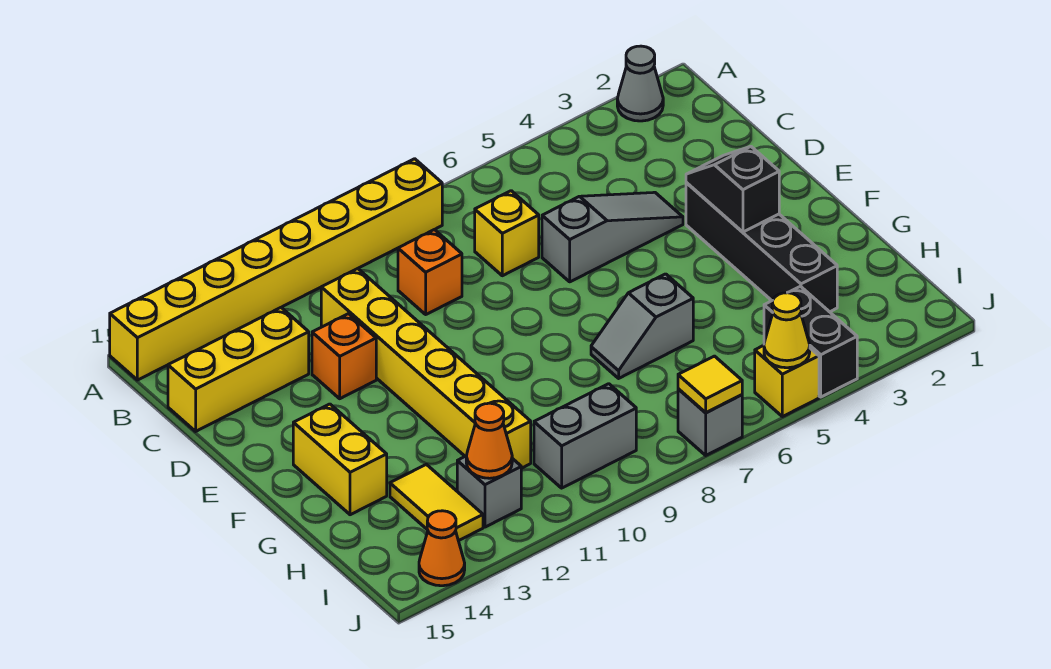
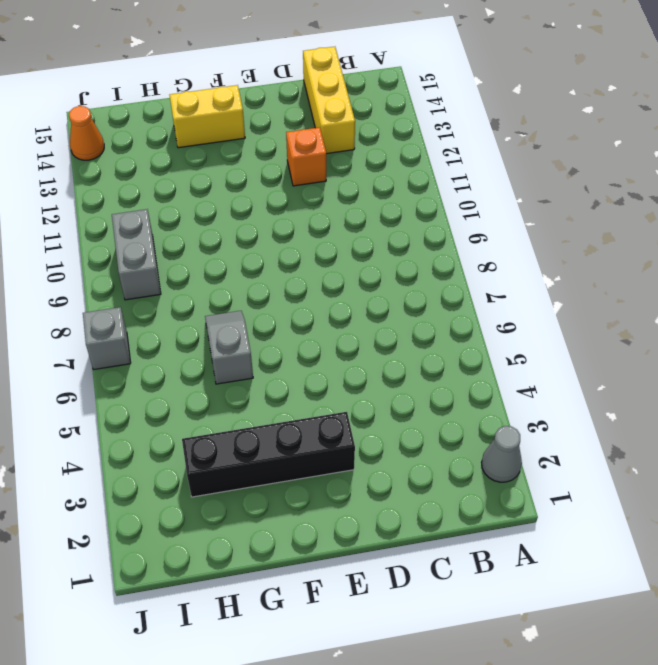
none -> yellow 1x8 brick [110,159,442,380]
none -> yellow 1x1 brick [475,191,539,276]
none -> orange 1x1 brick [398,229,462,314]

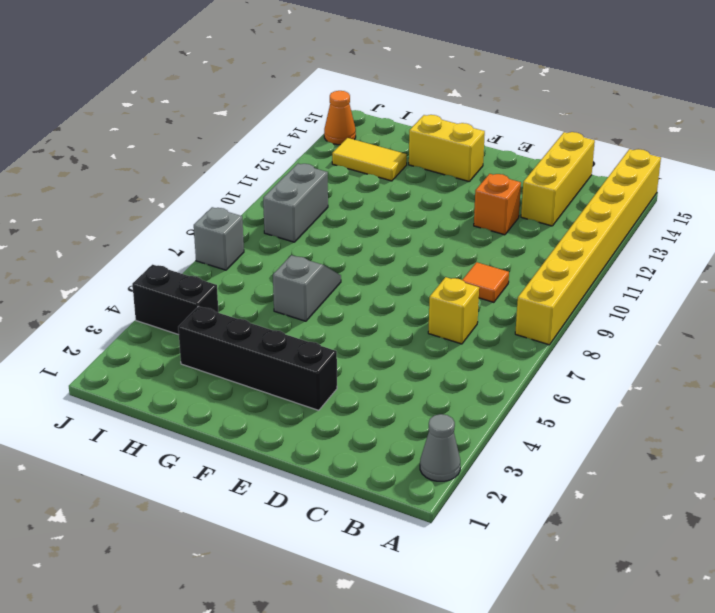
orange 1x1 tile [463,262,509,302] -> orange 1x1 brick [398,229,462,314]
none -> yellow 1x6 brick [321,269,531,468]
none -> grey 1x3 slope [542,192,683,282]
none -> grey 1x1 brick [457,456,521,527]

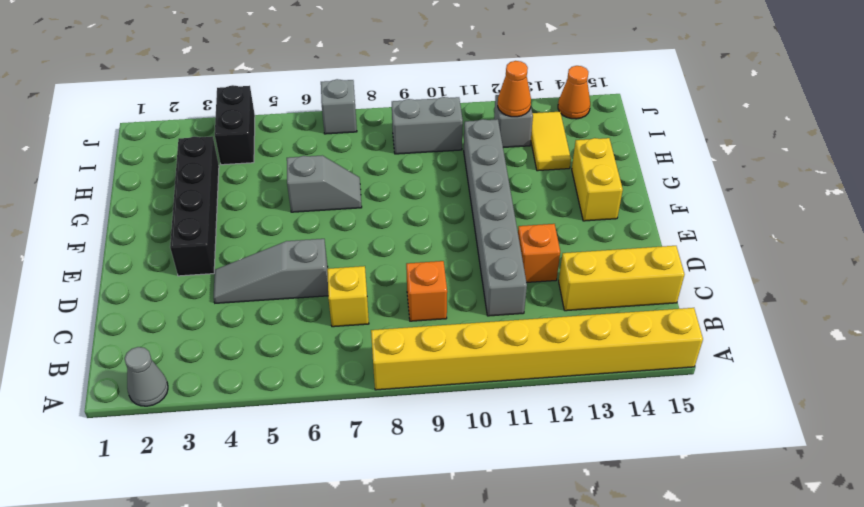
grey 1x6 brick [464,119,527,316] -> yellow 1x6 brick [321,269,531,468]
none -> yellow 1x1 brick [755,345,819,417]
none -> black 1x2 slope [686,146,779,232]
none -> yellow 1x1 cone [764,293,810,368]

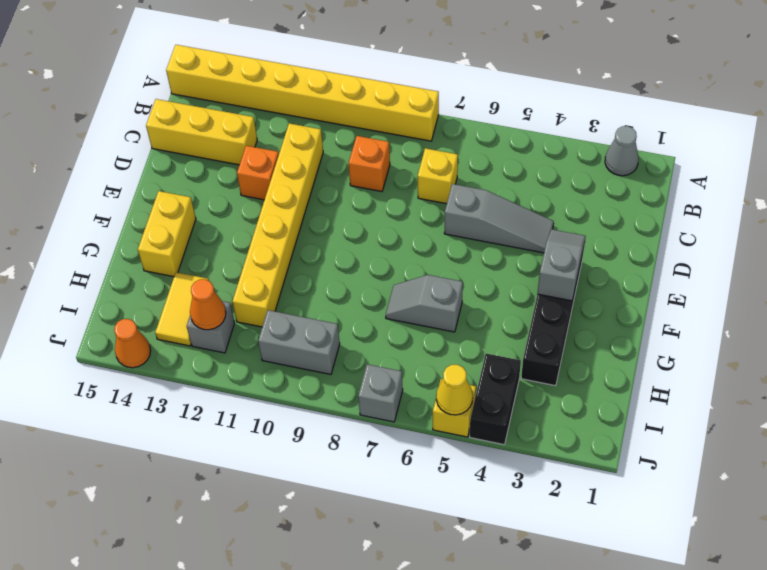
grey 1x2 slope [538,229,586,301] -> black 1x2 slope [686,146,779,232]
none -> yellow 1x1 tile [678,356,742,413]

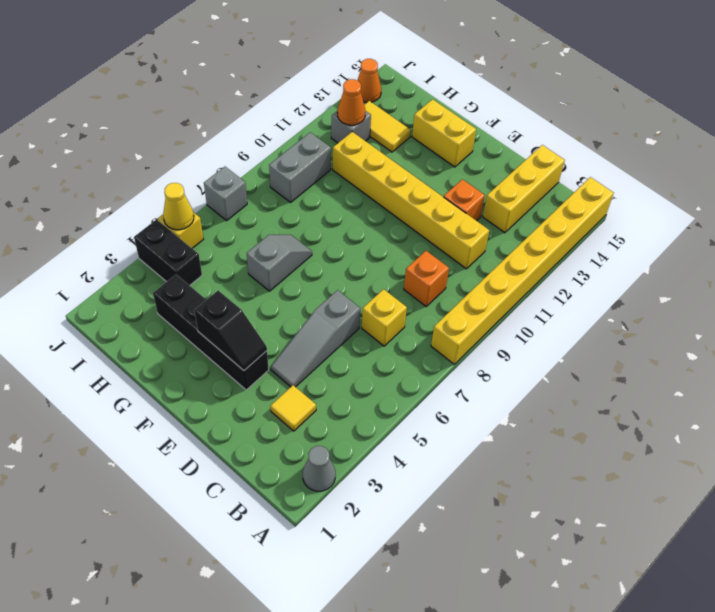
yellow 1x1 tile [271,385,316,431] -> yellow 1x1 tile moved to [678,356,742,413]

